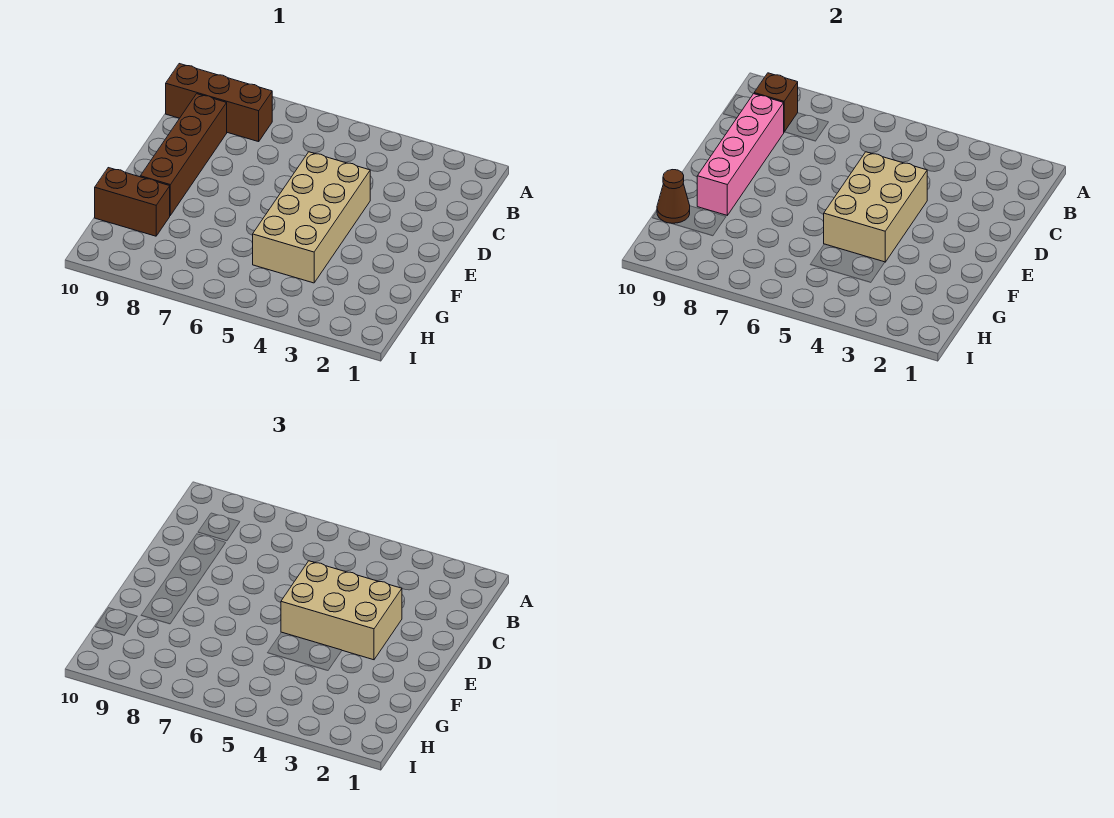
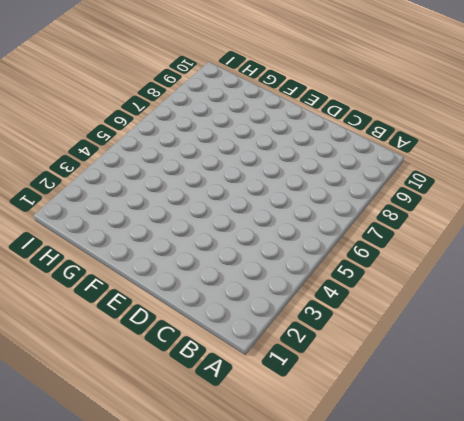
none -> brown 1x3 brick [166,64,272,142]
none -> brown 1x4 brick [140,94,227,215]

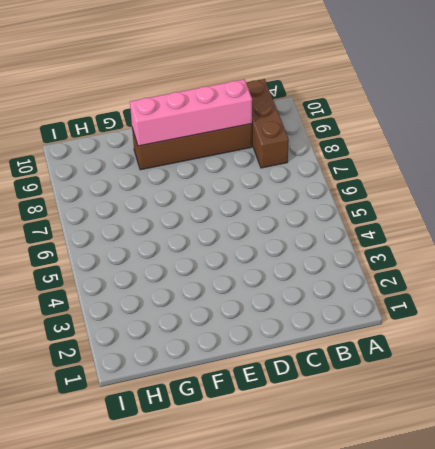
none -> tan 2x4 brick [253,152,370,283]
none -> brown 1x2 brick [95,168,170,236]

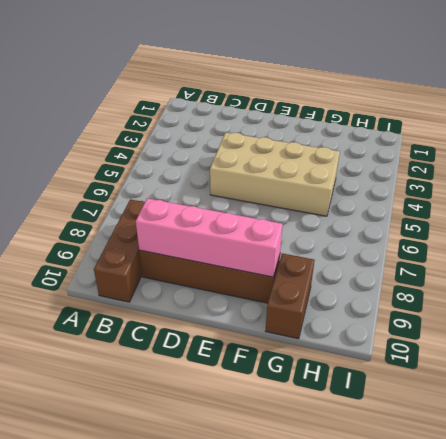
none -> brown 1x1 brick [754,73,798,132]
none -> tan 2x3 brick [824,152,927,262]

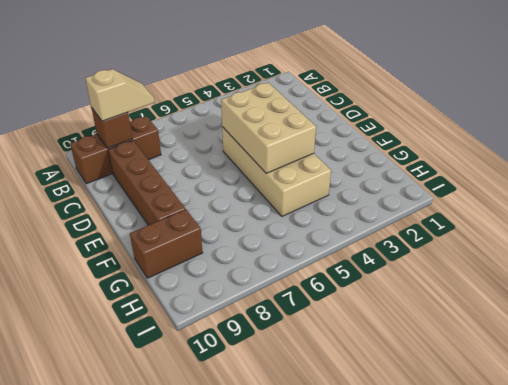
tan 1x2 slope [85,69,154,121] -> none
none -> pink 1x4 brick [697,94,784,215]
none -> brown 1x1 cone [657,170,690,223]

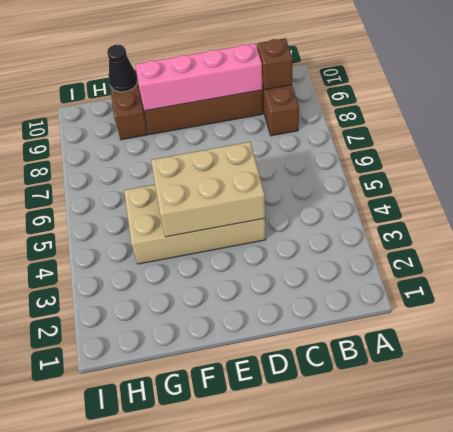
black 1x1 cone [107,45,138,92] -> brown 1x1 cone [657,170,690,223]
none -> tan 2x3 brick [281,561,402,660]

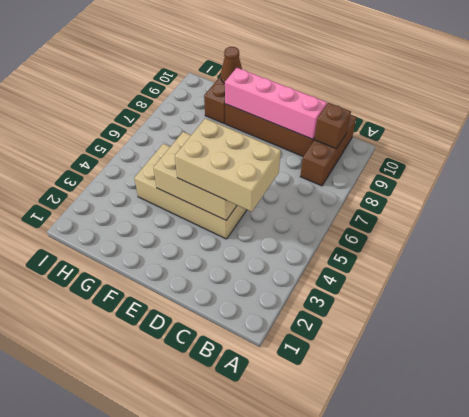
tan 2x3 brick [175,118,281,212] -> tan 2x3 brick turned to [281,561,402,660]

